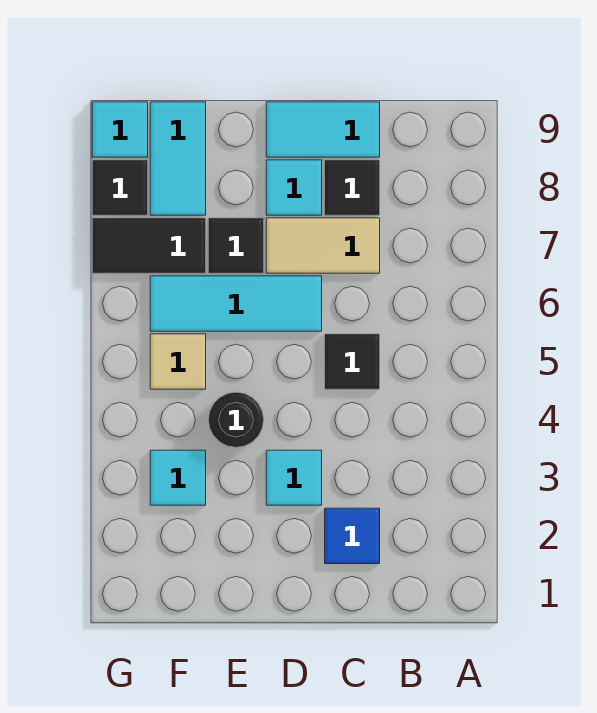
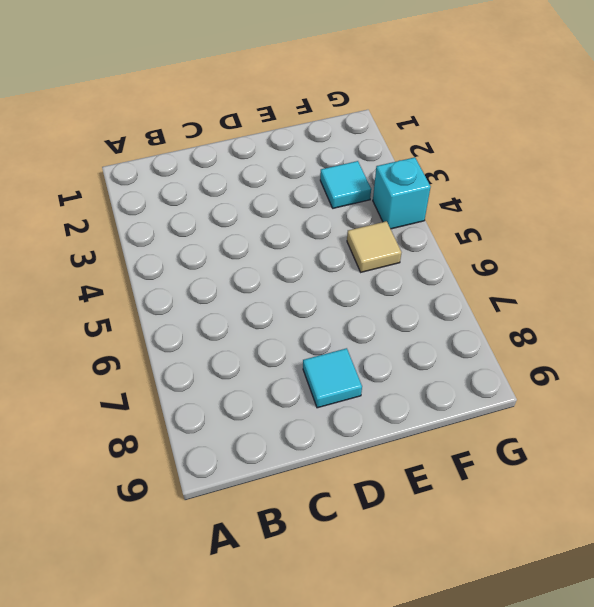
cyan 1x1 brick [373,157,431,229] -> none
none -> blue 1x1 tile [325,508,380,564]
none -> black 1x1 tile [325,334,380,389]
none -> tan 1x2 tile [266,218,380,273]

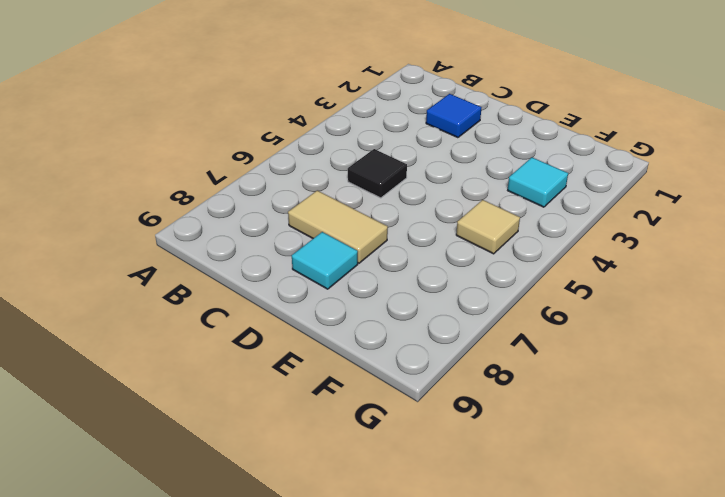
none -> black 1x1 tile [325,160,380,215]
none -> cyan 1x2 tile [266,102,380,157]
none -> cyan 1x1 tile [266,450,322,505]

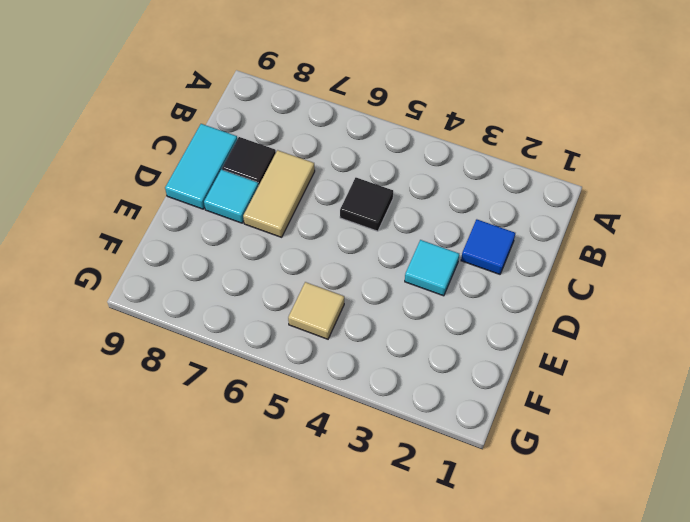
none -> cyan 1x3 tile [150,276,322,331]
none -> black 1x1 round brick [208,392,264,447]
none -> black 1x1 tile [208,218,264,273]

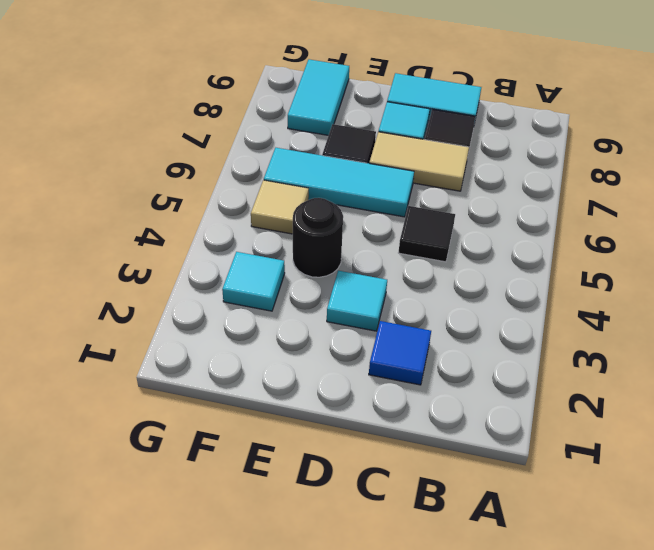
none -> black 1x2 tile [92,218,206,273]
none -> black 1x1 tile [92,160,148,215]
none -> cyan 1x1 tile [92,102,148,157]

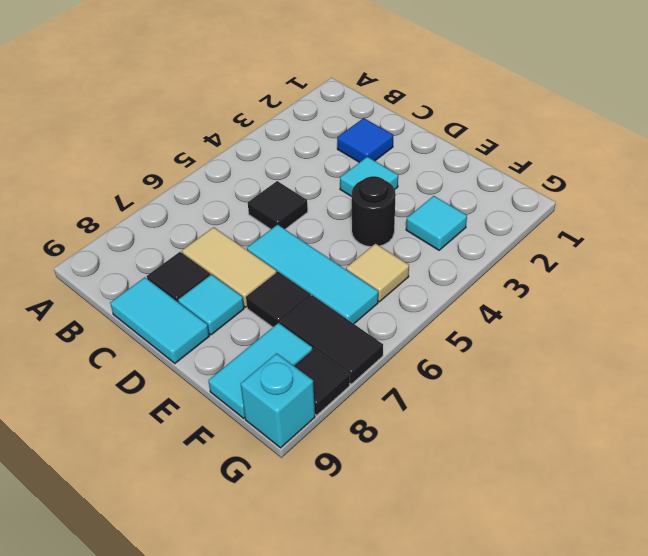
cyan 1x1 brick [241,353,315,448] -> cyan 1x1 tile [92,102,148,157]

